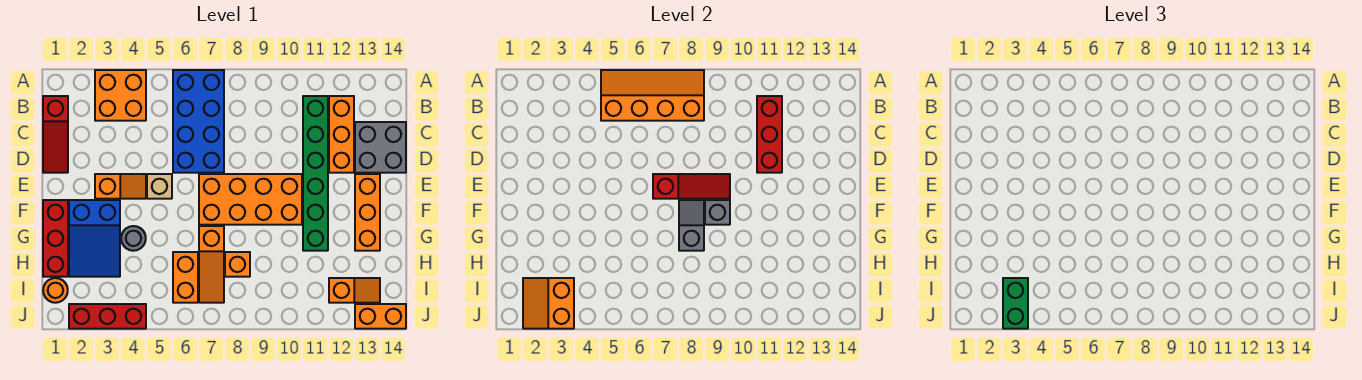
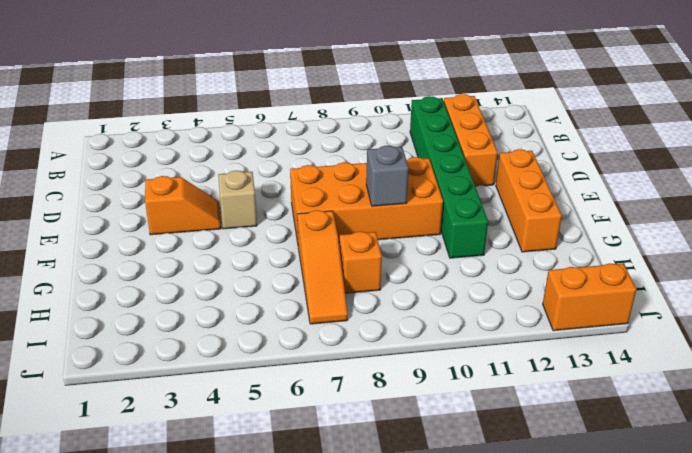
none -> orange 2x2 brick [95,70,146,121]
none -> blue 2x4 brick [173,70,224,173]
none -> red 1x3 slope [43,96,68,173]

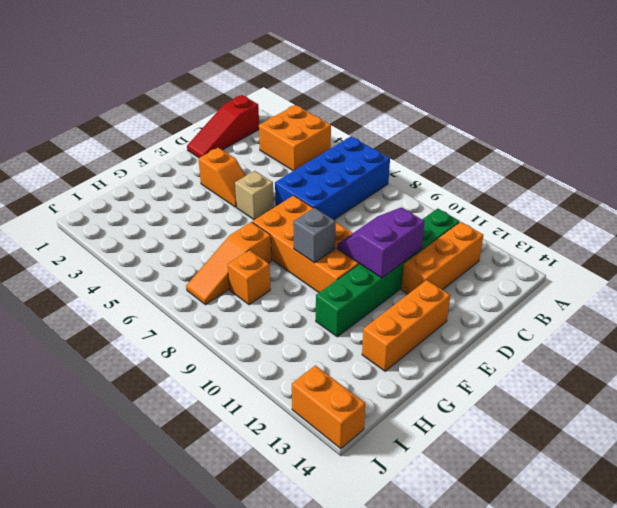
purple 2x2 slope [337,207,425,278] -> red 1x3 brick [757,96,782,173]
none -> grey 2x2 brick [355,122,406,173]
none -> red 1x3 brick [43,200,68,277]
none -> blue 2x3 slope [69,200,120,277]

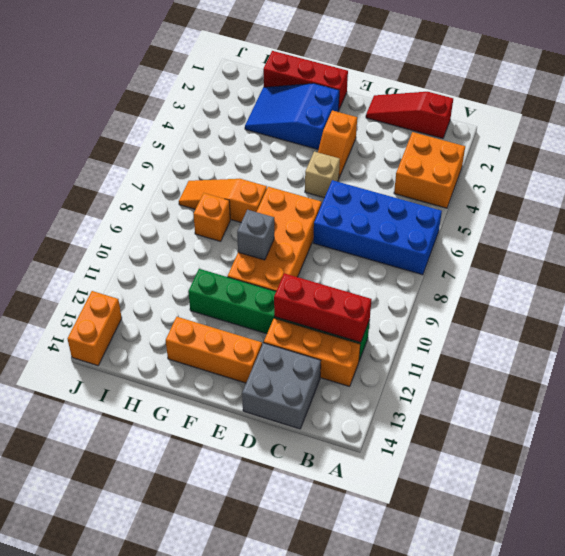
none -> grey 1x1 round brick [121,226,146,251]
none -> orange 1x2 brick [173,252,198,303]
none -> orange 1x1 round brick [43,278,68,303]

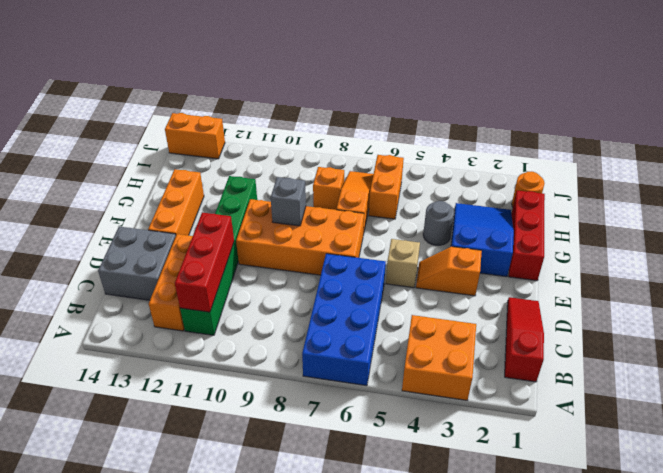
none -> orange 1x2 slope [329,278,380,303]
none -> red 1x3 brick [69,304,146,329]
none -> orange 2x4 slope [601,70,704,121]

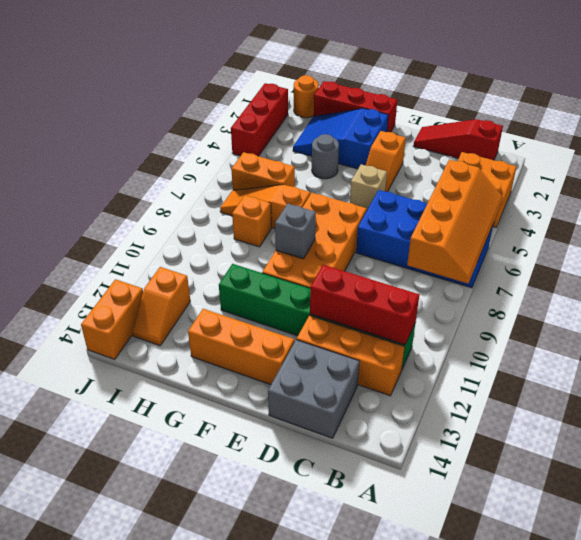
none -> red 1x3 slope [653,174,730,199]
none -> grey 1x2 slope [679,200,704,251]
none -> orange 2x2 slope [523,278,574,329]

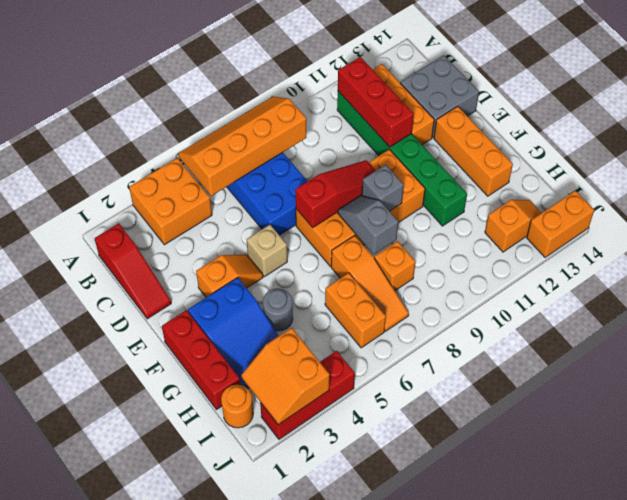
none -> green 1x2 brick [1003,278,1028,329]

